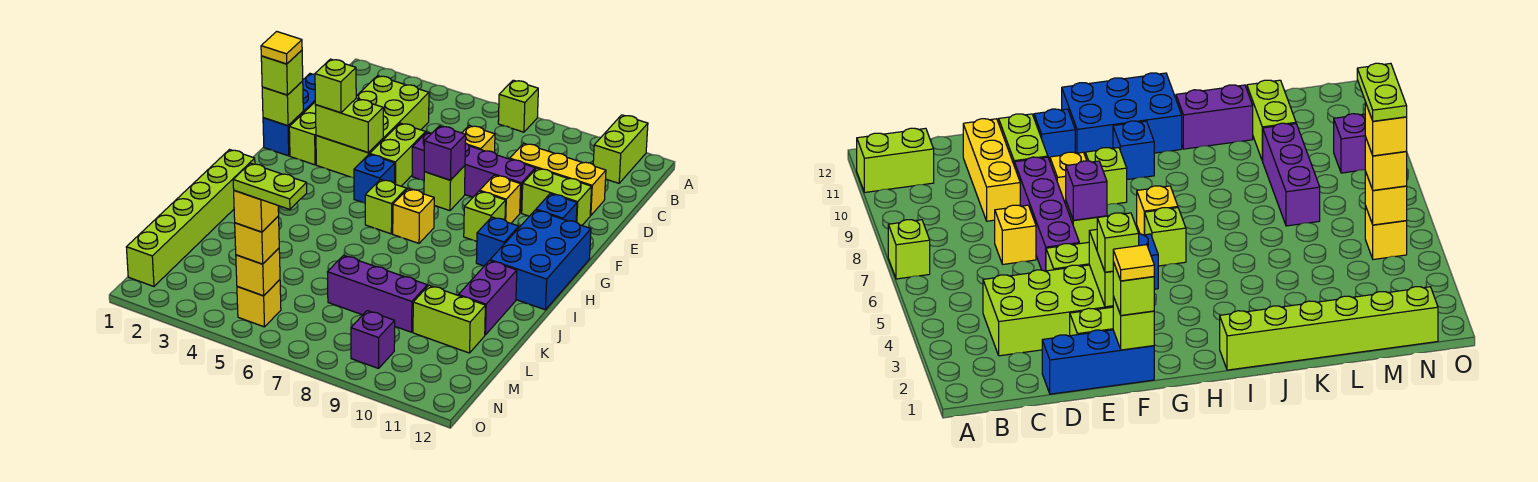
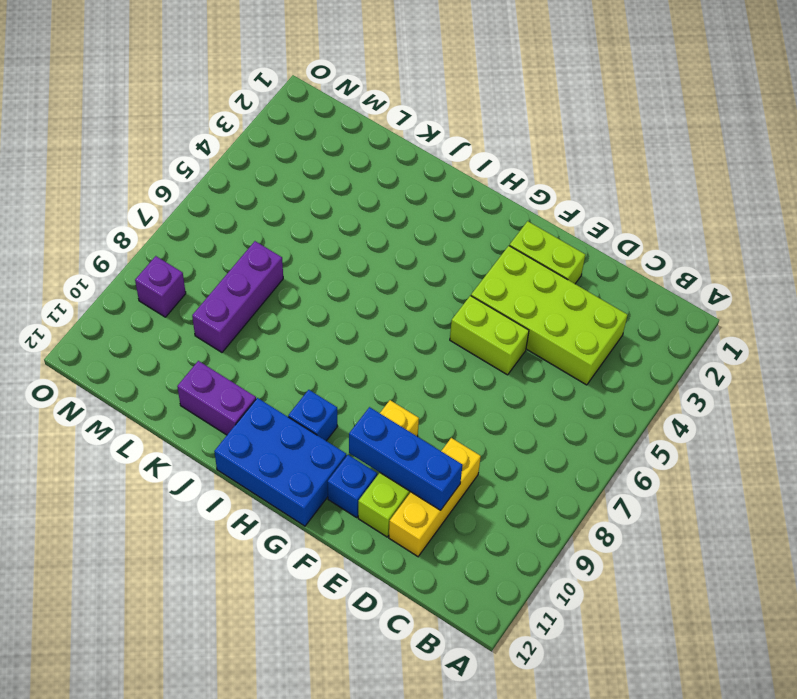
blue 1x3 brick [349,407,462,510] -> blue 1x3 brick moved to [263,74,315,156]
none -> lime 1x1 brick [498,80,538,132]
none -> lime 1x2 brick [593,115,648,183]
none -> yellow 1x1 brick [462,125,495,153]
none -> purple 1x4 brick [412,132,535,213]

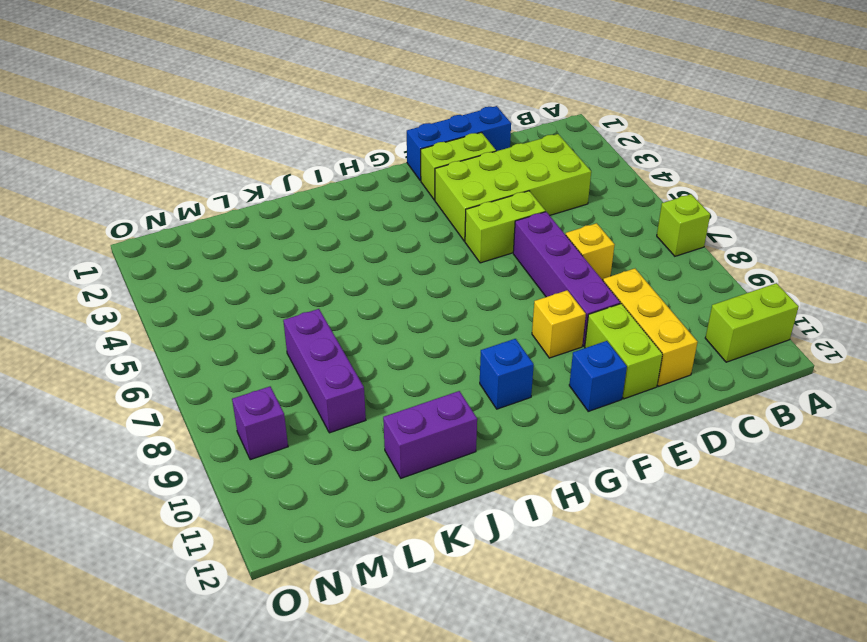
none -> lime 1x1 brick [424,166,465,211]
none -> blue 1x1 brick [354,154,395,203]
none -> lime 1x1 brick [464,191,506,241]
none -> blue 2x3 brick [490,210,591,310]

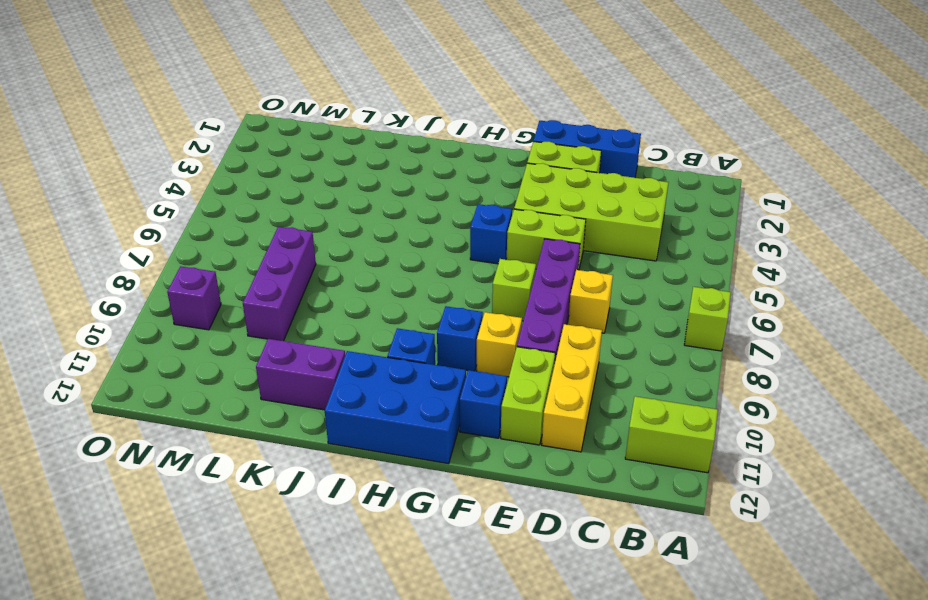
blue 1x1 brick [437,306,483,371] -> lime 1x1 brick [464,191,506,241]
none -> lime 1x1 brick [365,179,407,234]
none -> yellow 1x1 brick [393,189,434,243]
none -> lime 1x6 brick [126,150,255,286]
none -> lime 1x2 brick [413,285,485,353]

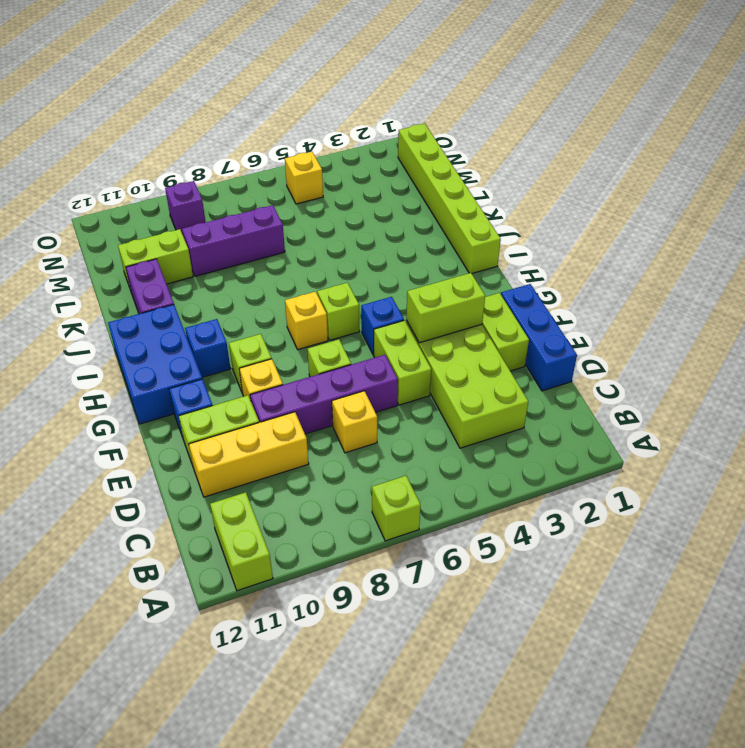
none -> lime 1x1 brick [262,81,303,126]
none -> purple 1x1 brick [424,126,466,180]
none -> yellow 1x1 brick [236,248,280,296]
none -> lime 1x1 brick [261,50,303,95]

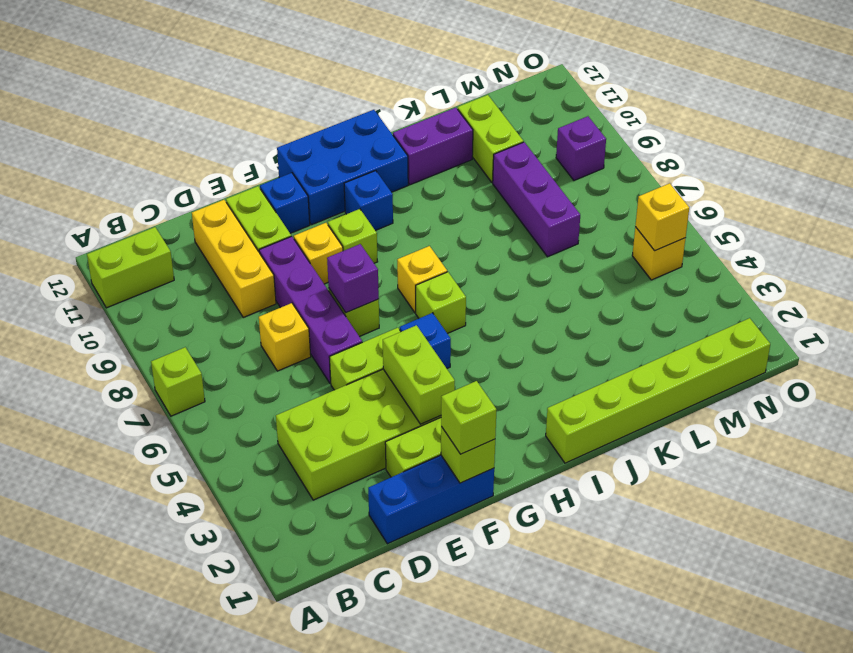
none -> lime 1x1 brick [315,59,356,113]
none -> yellow 1x1 brick [235,216,279,264]
none -> yellow 1x1 tile [261,32,302,64]
none -> yellow 1x1 brick [234,190,279,232]

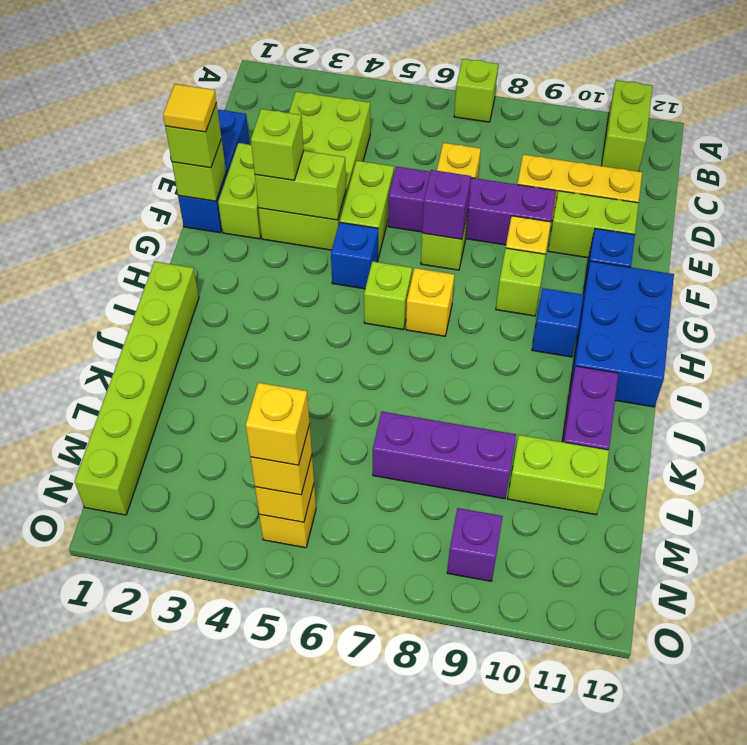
none -> lime 1x2 plate [233,163,307,209]

